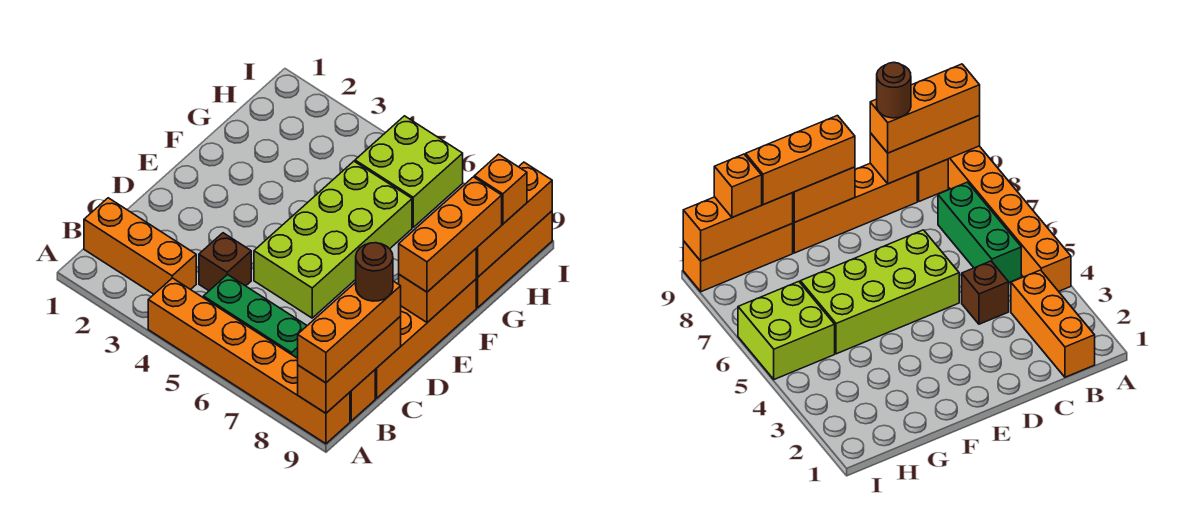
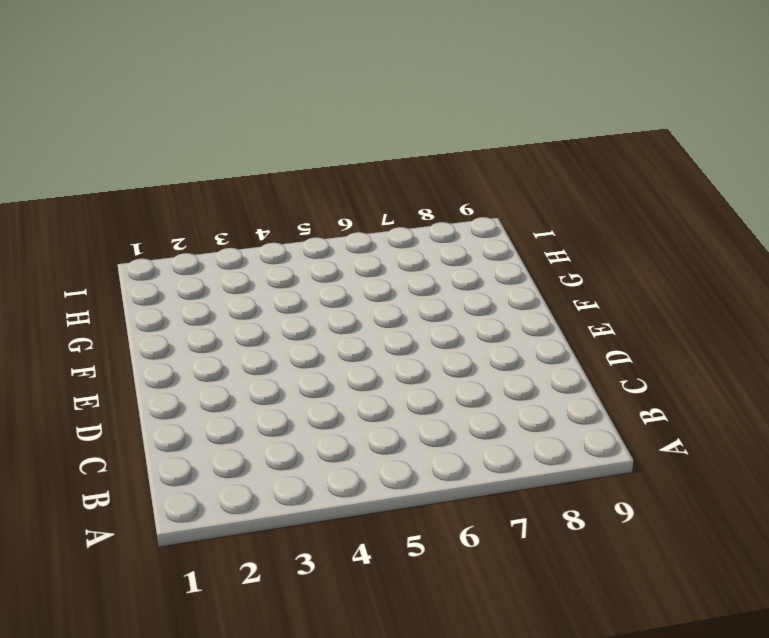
none -> orange 1x6 brick [148,278,350,444]
none -> orange 1x3 brick [84,198,196,294]
none -> green 1x3 brick [203,274,307,358]

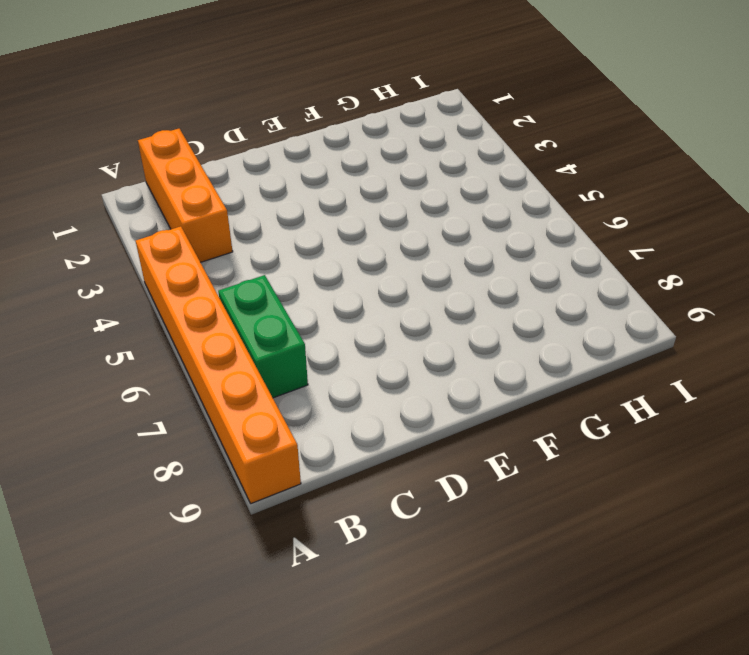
green 1x2 brick [218,275,308,398] -> green 1x3 brick [203,274,307,358]
none -> orange 1x1 brick [350,370,375,421]
none -> brown 1x1 brick [199,233,251,291]
none -> orange 1x4 brick [375,279,476,398]

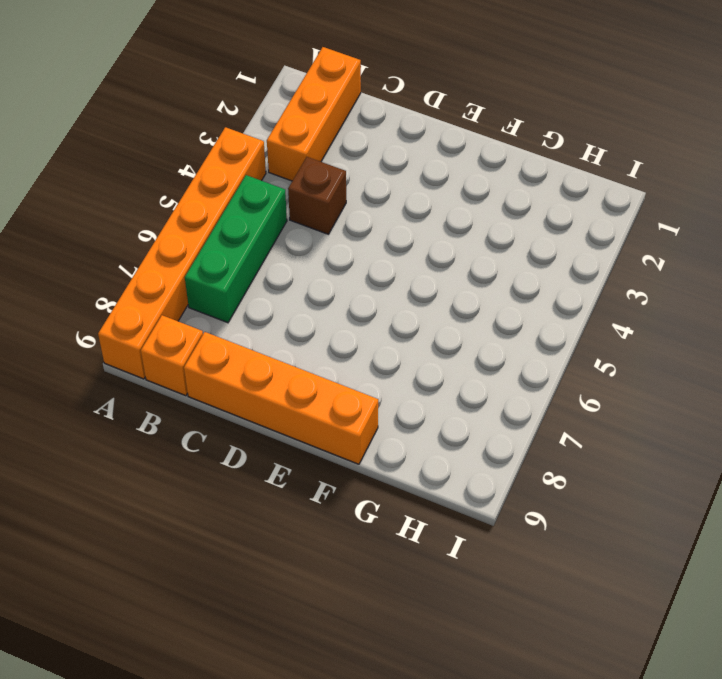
none -> lime 2x4 brick [254,161,412,318]
none -> orange 1x3 brick [476,211,552,308]
none -> lime 2x2 brick [355,116,463,227]

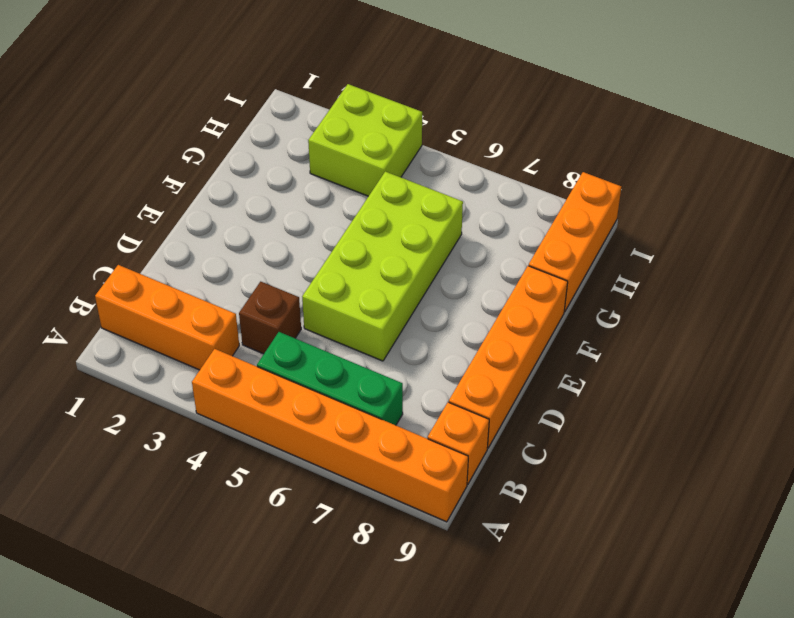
lime 2x2 brick [308,84,422,196] -> lime 2x2 brick moved to [355,116,463,227]
none -> orange 1x3 brick [298,317,401,413]
none -> orange 1x2 brick [399,249,476,322]
none -> orange 1x3 brick [476,162,552,277]

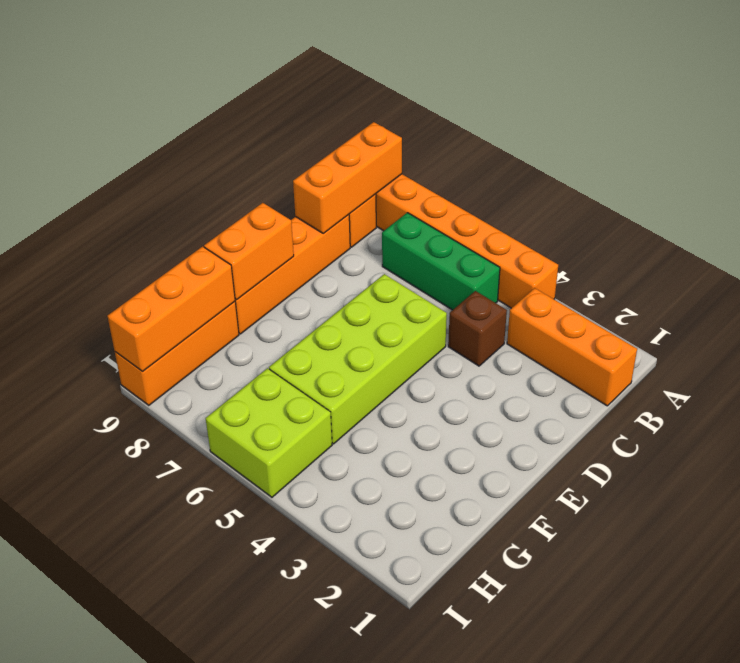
none -> orange 1x3 brick [298,281,401,383]
none -> orange 1x3 brick [399,177,502,292]
none -> orange 1x1 brick [474,154,527,224]

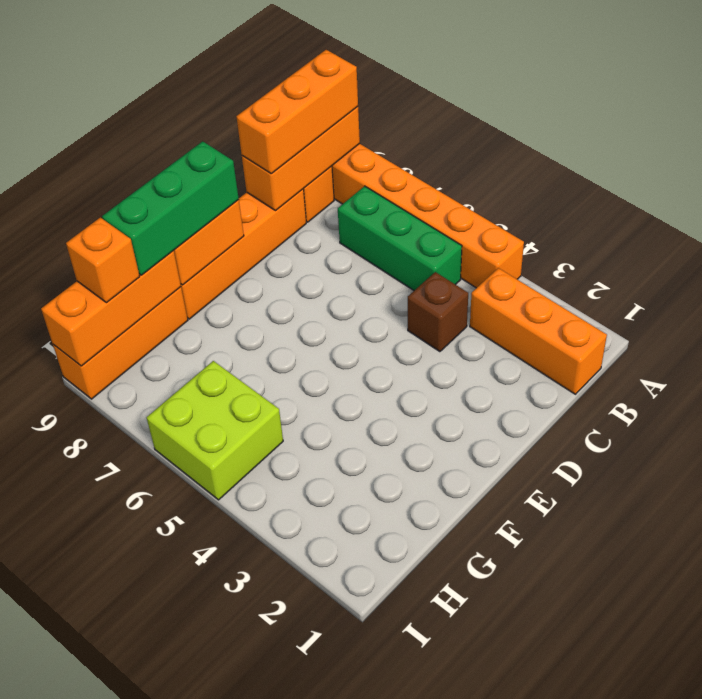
green 1x3 brick [102,141,239,275] -> orange 1x3 brick [399,177,502,292]
none -> lime 2x4 brick [254,161,412,318]
none -> brown 1x1 round brick [356,243,393,301]

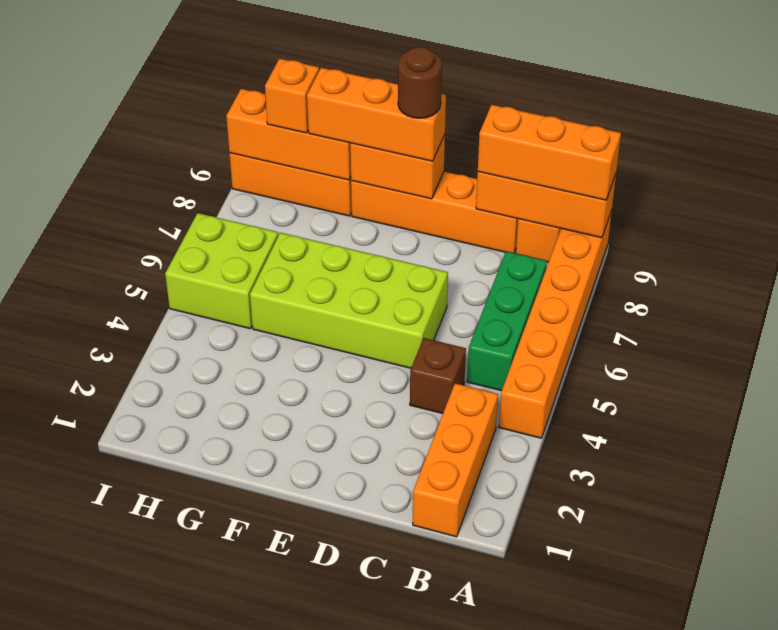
brown 1x1 round brick [398,47,442,118] -> brown 1x1 round brick moved to [356,243,393,301]

